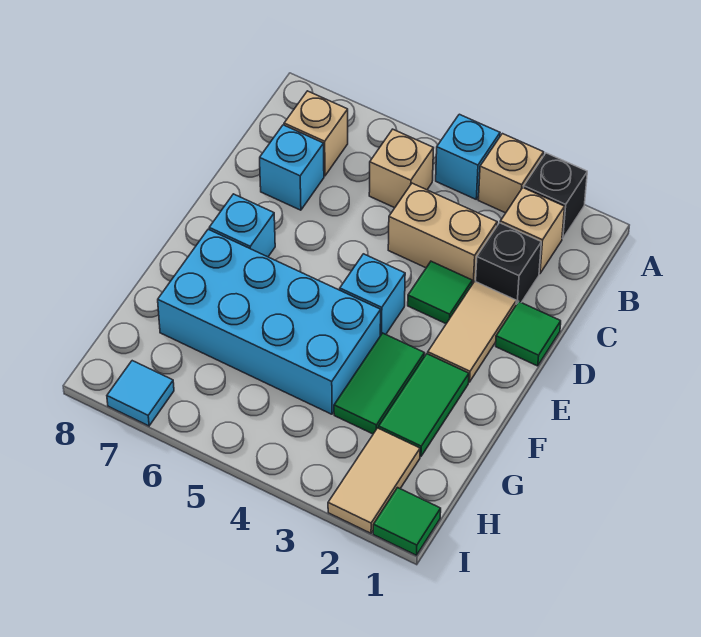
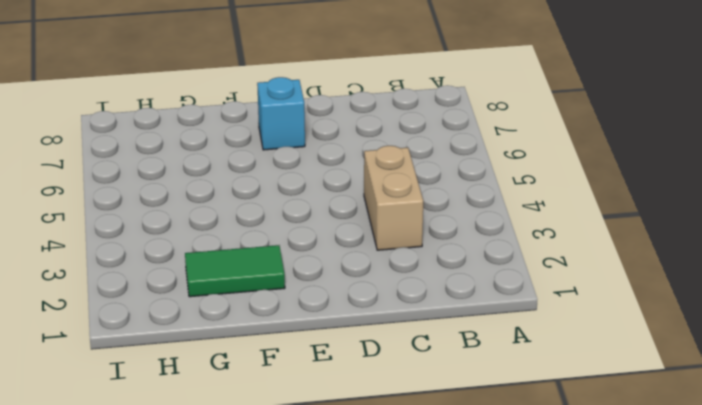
none -> black 1x1 brick [524,153,587,239]
none -> tan 1x1 brick [478,134,544,213]
none -> cyan 1x1 brick [436,114,500,199]

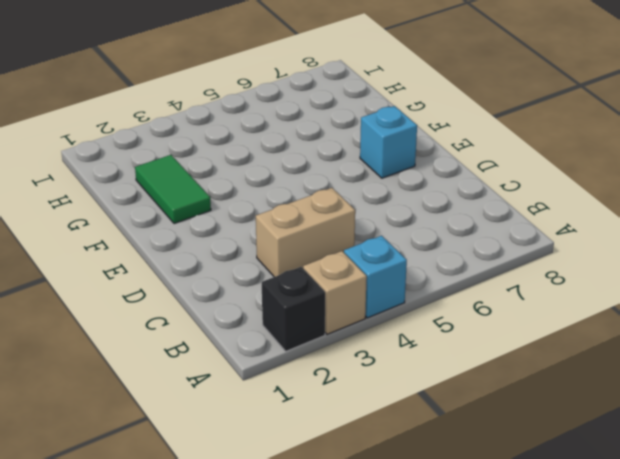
none -> tan 1x1 brick [500,188,565,274]
none -> tan 1x1 brick [369,129,433,208]
none -> tan 1x1 brick [284,91,348,176]

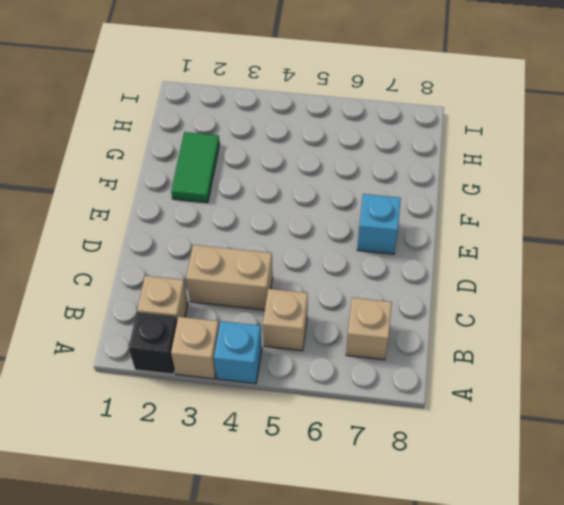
none -> black 1x1 brick [476,223,541,304]
none -> cyan 1x1 brick [260,125,324,210]
none -> green 1x1 tile [496,302,561,366]

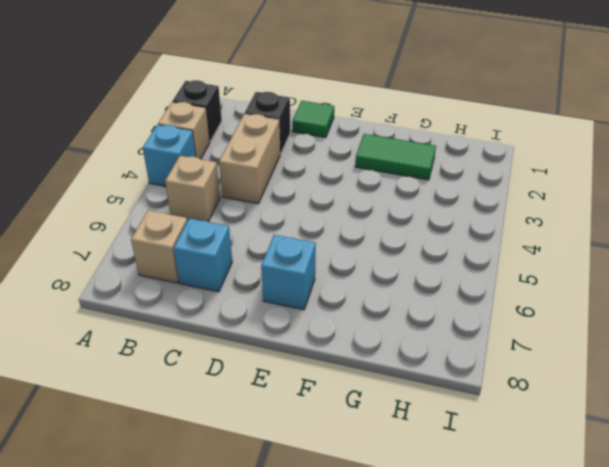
none -> tan 1x1 brick [500,188,565,274]
none -> tan 1x2 tile [428,281,516,382]
none -> green 1x1 tile [408,261,472,324]

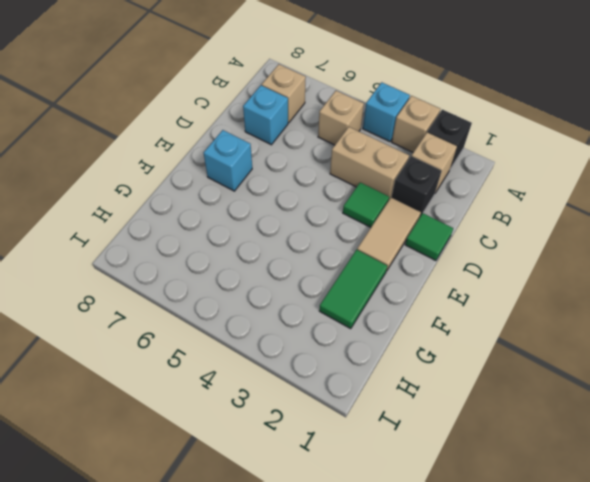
none -> cyan 1x1 brick [340,254,405,336]
none -> green 1x2 tile [334,333,424,434]
none -> cyan 2x4 brick [158,229,381,414]

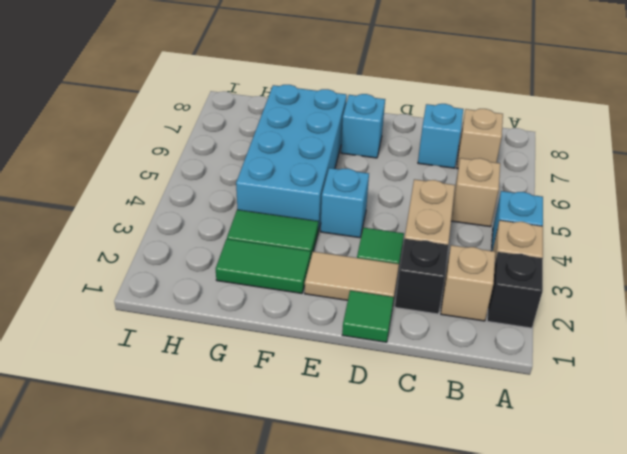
none -> tan 1x2 tile [328,428,420,533]
none -> green 1x1 tile [373,488,441,555]
none -> cyan 1x1 tile [107,361,174,426]

